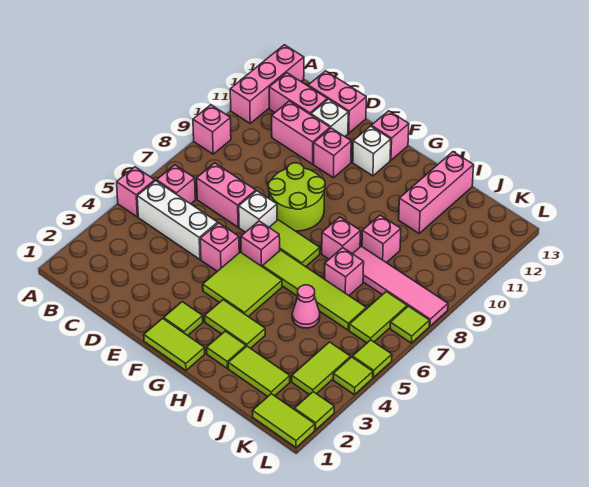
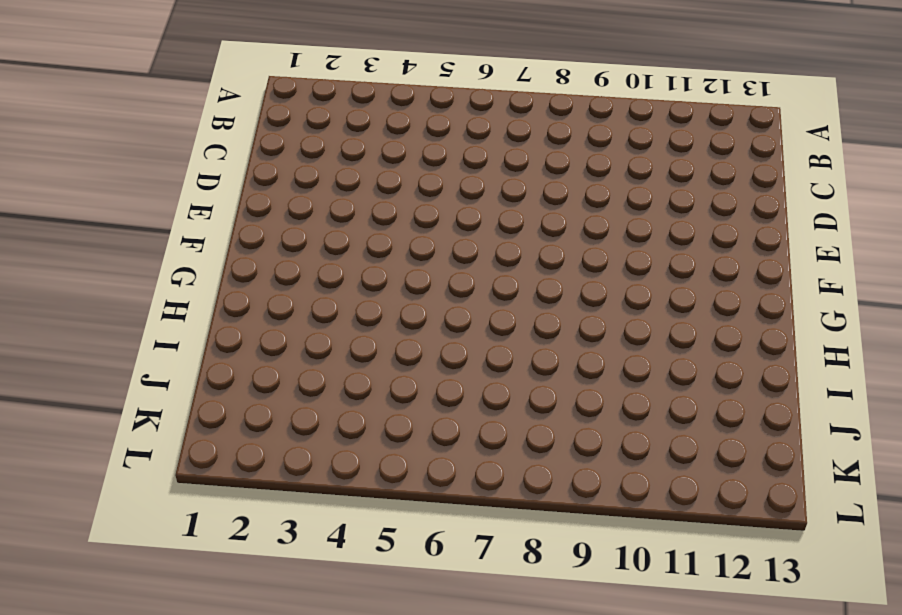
none -> pink 1x1 brick [117,167,155,217]
none -> pink 1x1 brick [193,105,231,154]
none -> pink 1x3 brick [230,45,304,123]
none -> white 1x3 brick [137,181,218,259]

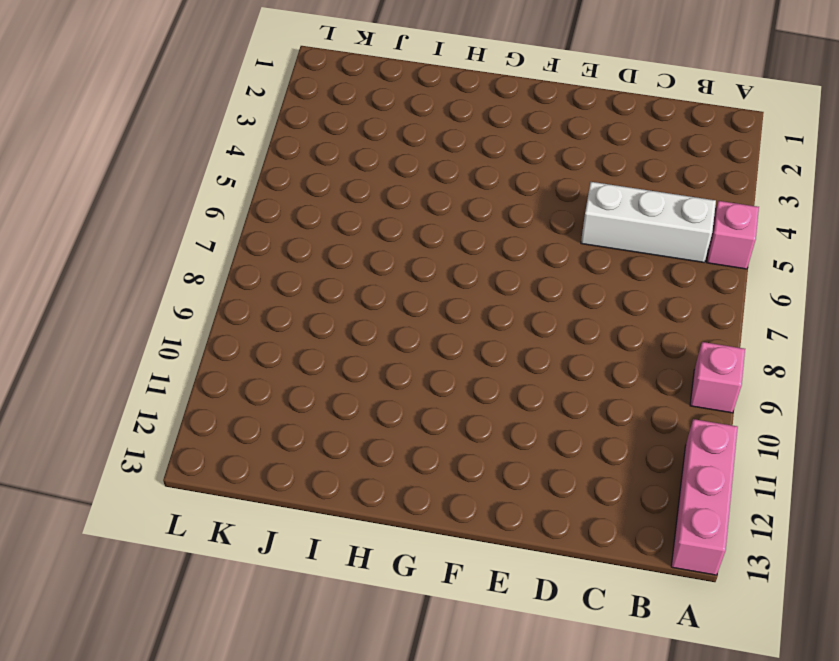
none -> pink 1x1 brick [157,165,195,204]
none -> pink 1x2 brick [269,73,327,115]
none -> pink 1x2 brick [197,163,256,227]
none -> pink 1x2 brick [272,101,330,164]

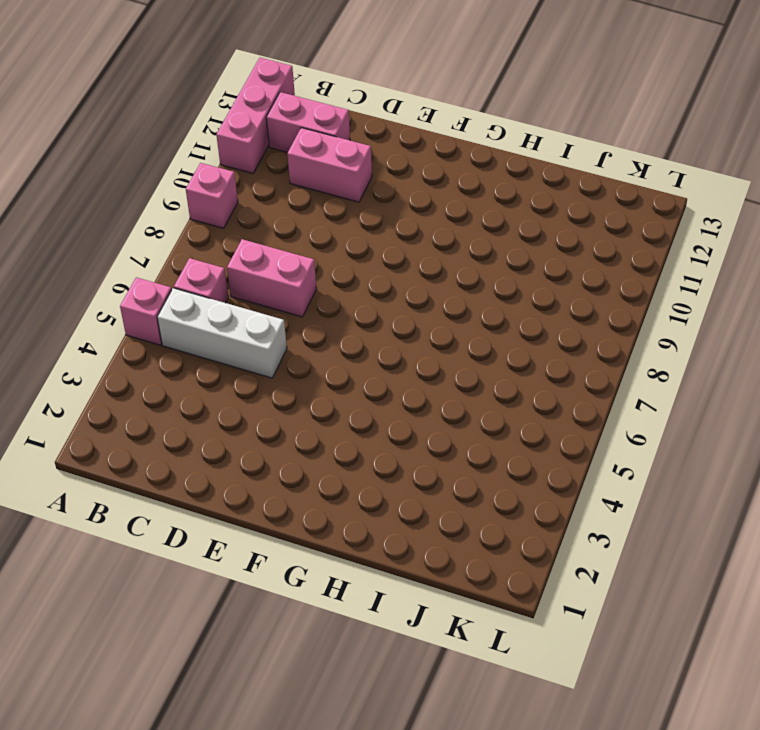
none -> pink 1x2 brick [308,71,366,133]
none -> white 1x1 brick [311,99,348,136]
none -> pink 1x1 brick [200,223,239,271]
none -> white 1x1 brick [239,191,277,232]

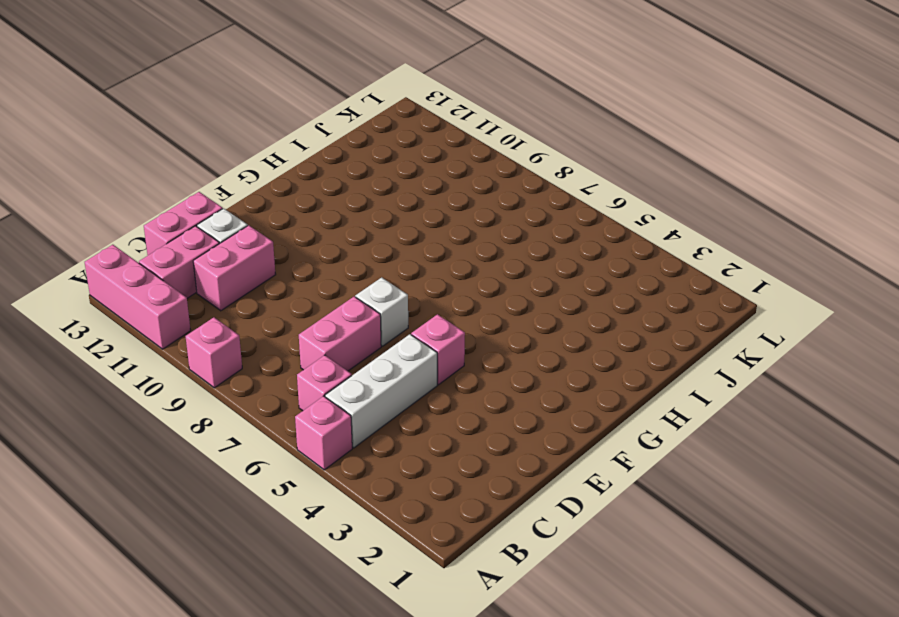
none -> lime 2x2 round brick [268,163,325,231]
none -> pink 1x1 brick [314,128,351,178]
none -> lime 1x2 tile [144,318,205,370]
none -> lime 1x1 tile [164,302,203,336]

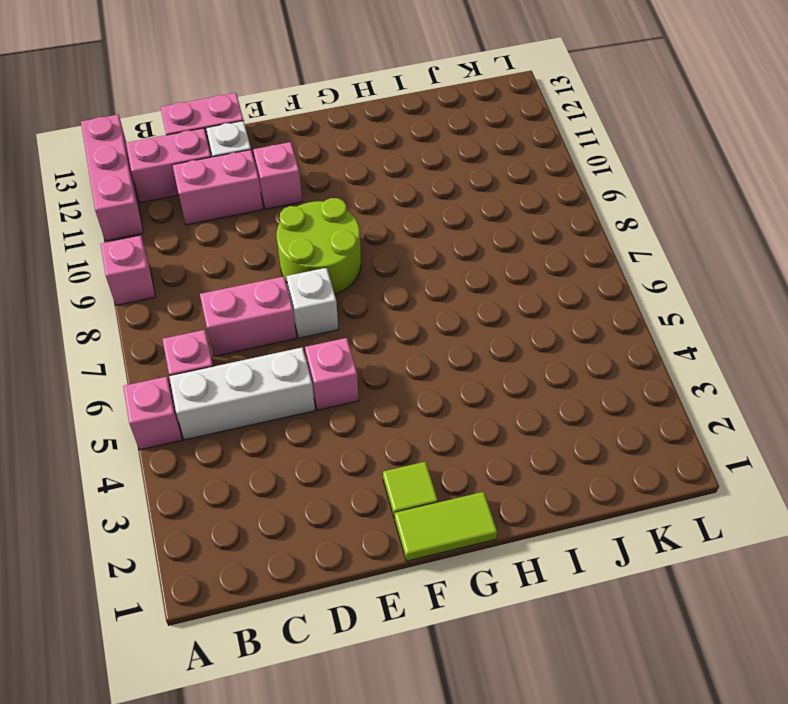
none -> lime 2x2 tile [203,252,282,317]
none -> pink 1x1 brick [241,221,280,267]
none -> lime 1x2 tile [269,220,320,267]
none -> white 1x1 brick [353,126,391,176]

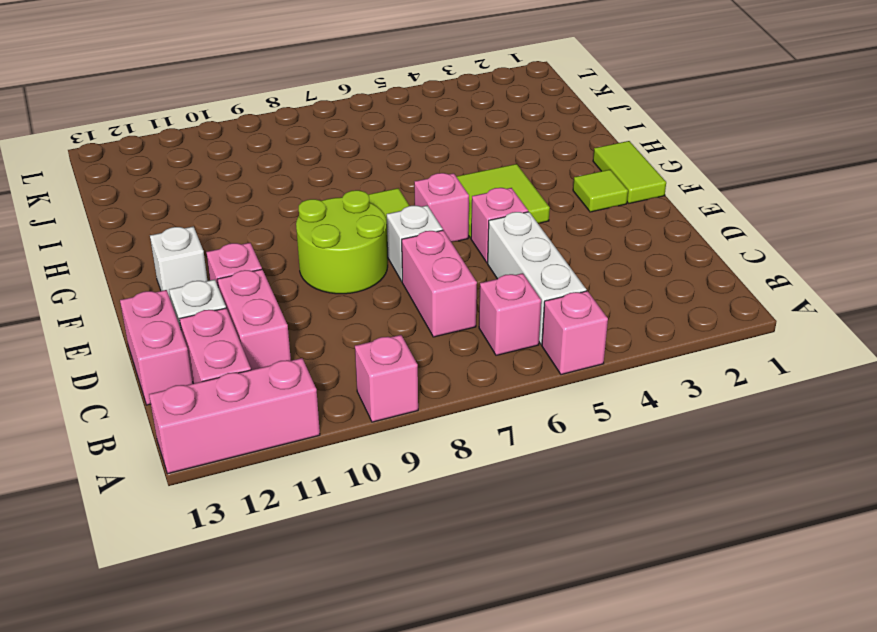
none -> pink 1x1 brick [371,111,409,160]
none -> lime 1x2 tile [205,300,265,348]
none -> lime 1x4 tile [263,250,366,330]
none -> lime 1x1 tile [207,331,246,368]

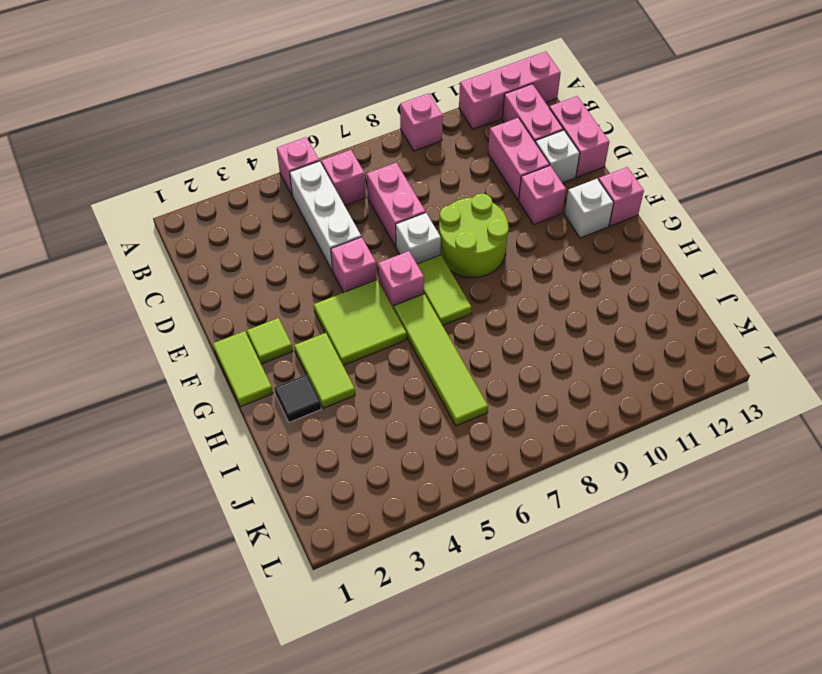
black 1x1 tile [274,375,321,422] -> lime 1x1 tile [207,331,246,368]
none -> pink 1x1 brick [322,217,360,259]
none -> lime 1x2 tile [228,346,290,397]
none -> pink 1x1 cone [292,285,320,328]
none -> pink 1x1 brick [325,248,364,295]

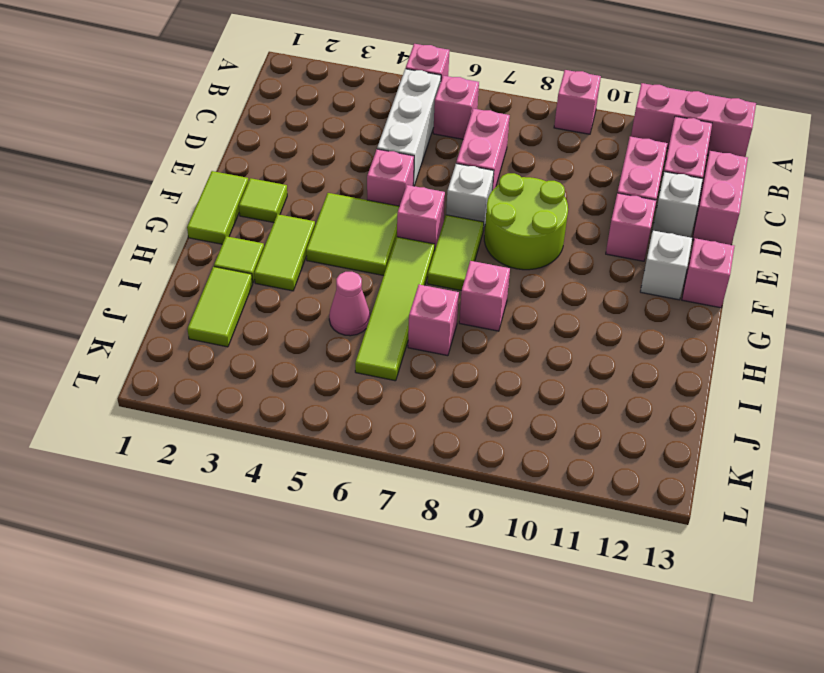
none -> pink 1x4 tile [353,246,448,326]
none -> pink 1x1 brick [362,215,401,263]
none -> pink 1x3 brick [399,152,474,233]
none -> lime 1x2 tile [253,394,315,447]

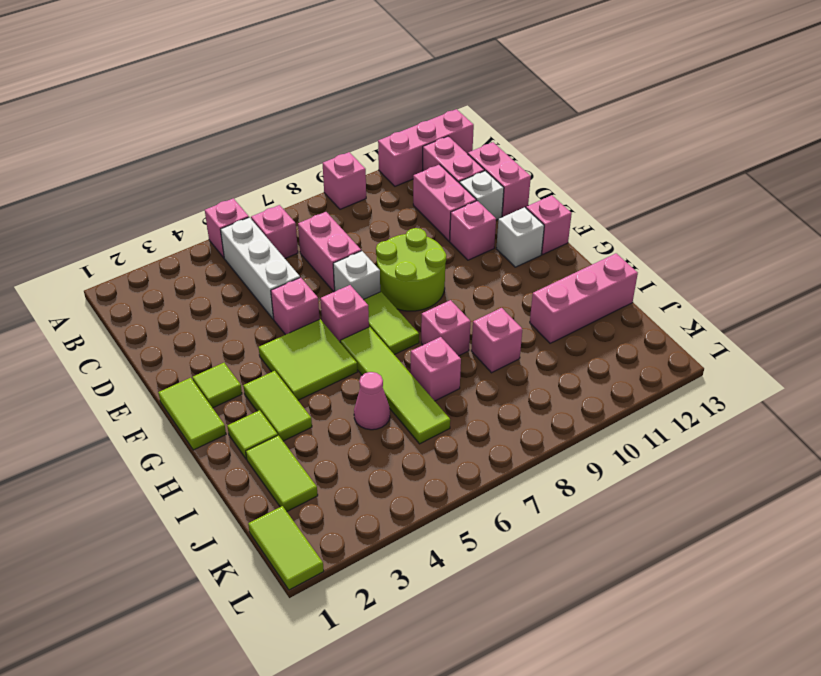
none -> pink 1x4 tile [353,246,448,326]
none -> lime 1x2 tile [292,342,351,395]
none -> lime 1x2 tile [349,292,407,343]
none -> lime 1x1 tile [294,392,334,430]

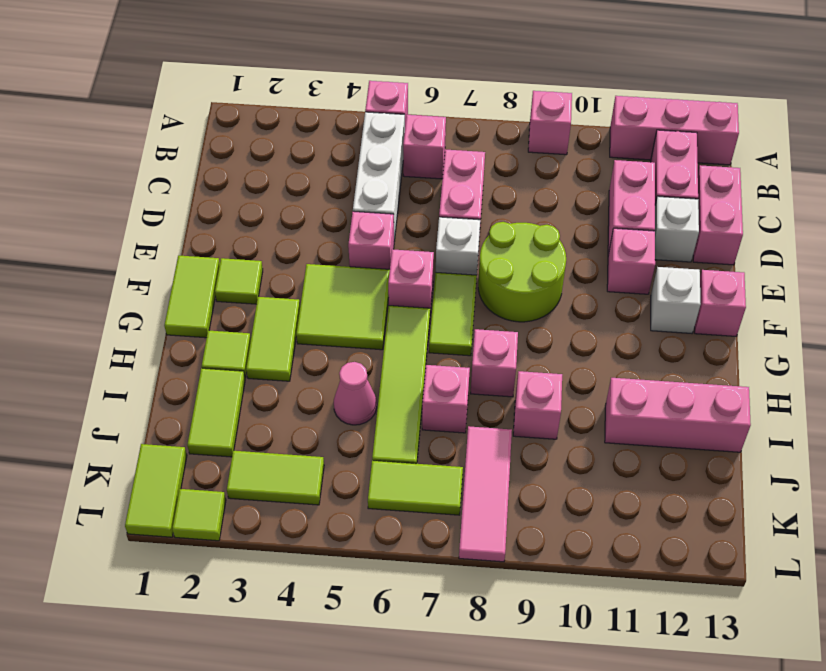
pink 1x3 tile [459,426,512,562] -> pink 1x4 tile [353,246,448,326]
none -> lime 1x1 tile [333,357,373,395]
none -> lime 1x1 tile [353,340,392,377]
none -> lime 1x1 tile [390,306,429,343]

